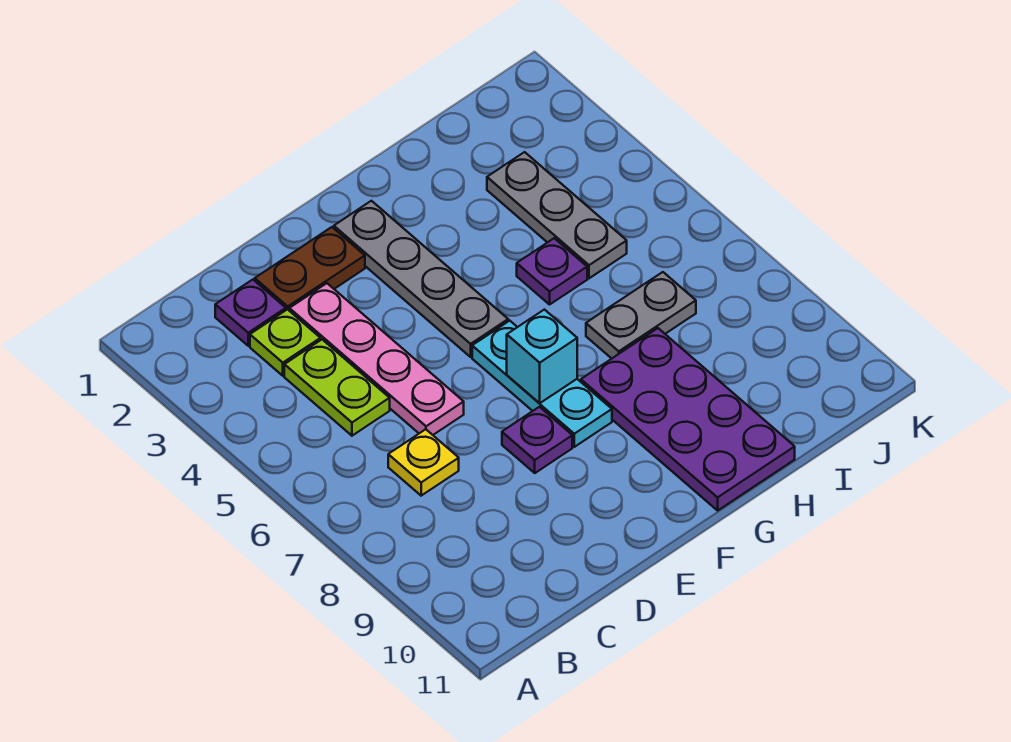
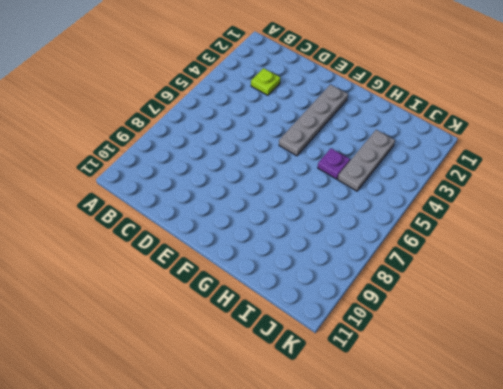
none -> purple 1x1 plate [215,280,286,346]
none -> lime 1x2 plate [284,340,390,436]
none -> yellow 1x1 plate [388,429,459,496]

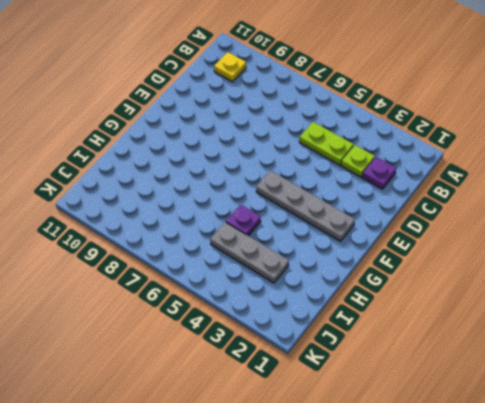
yellow 1x1 plate [214,52,246,82] -> yellow 1x1 plate moved to [388,429,459,496]
none -> brown 1x2 plate [255,227,365,310]
none -> pink 1x4 plate [289,283,464,435]
none -> purple 1x1 plate [502,407,572,473]

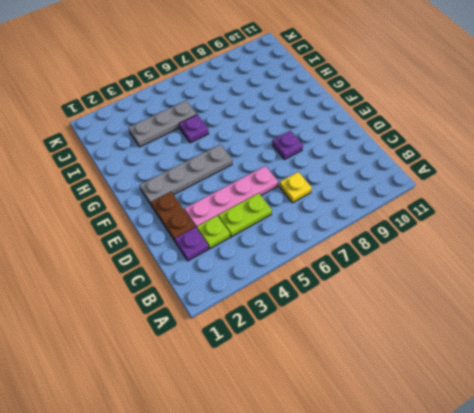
none -> cyan 1x3 plate [472,321,612,447]
none -> purple 2x4 plate [581,328,795,510]
none -> grey 1x2 plate [586,272,696,358]

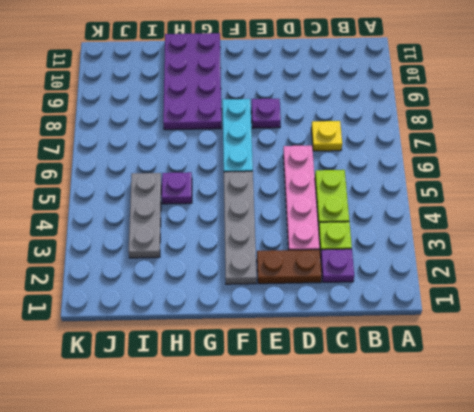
none -> grey 1x2 plate [586,272,696,358]
none -> cyan 1x1 brick [507,310,577,403]

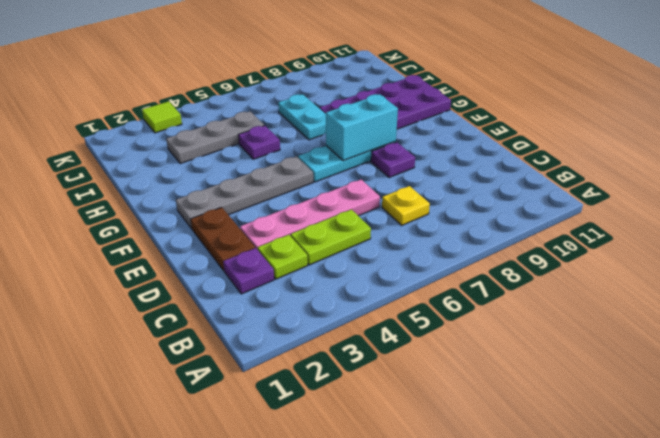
cyan 1x2 brick [326,94,398,161] -> cyan 1x1 brick [507,310,577,403]
cyan 1x2 plate [278,94,326,140] -> grey 1x2 plate [586,272,696,358]
lime 1x1 tile [142,101,182,133] -> none

